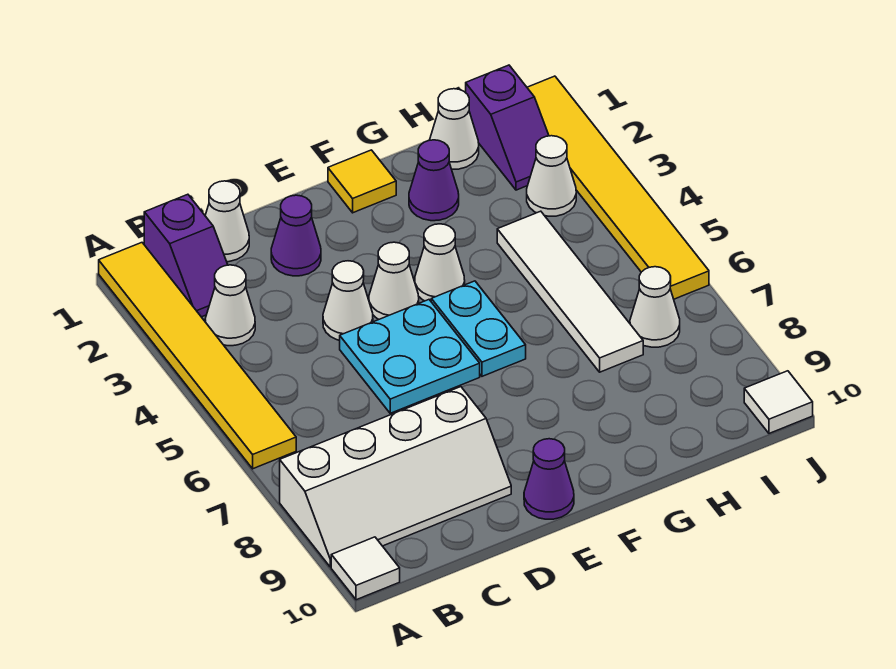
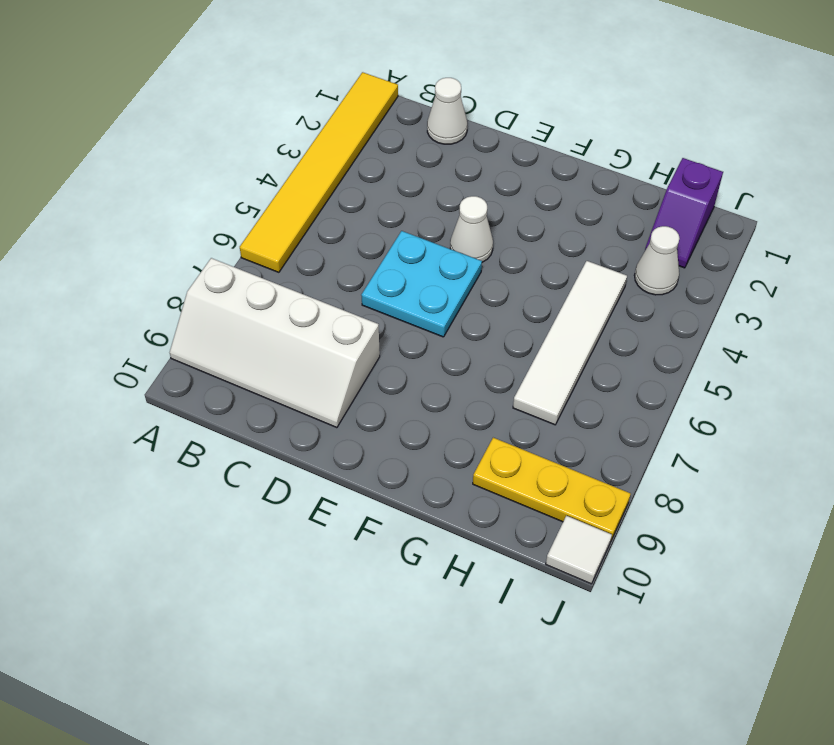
yellow 1x3 plate [473,438,630,540] -> none
none -> white 1x1 tile [331,537,400,600]
none -> purple 1x2 slope [144,194,228,317]
none -> white 1x1 cone [205,265,255,346]

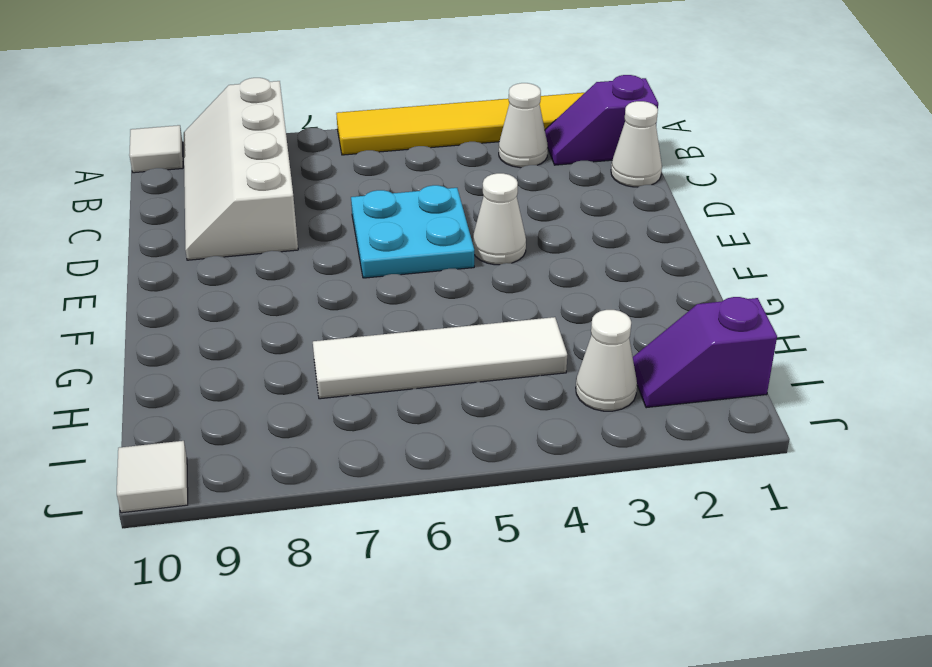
none -> purple 1x1 cone [271,195,321,276]
none -> white 1x1 cone [323,261,373,340]
none -> purple 1x1 cone [524,439,574,519]

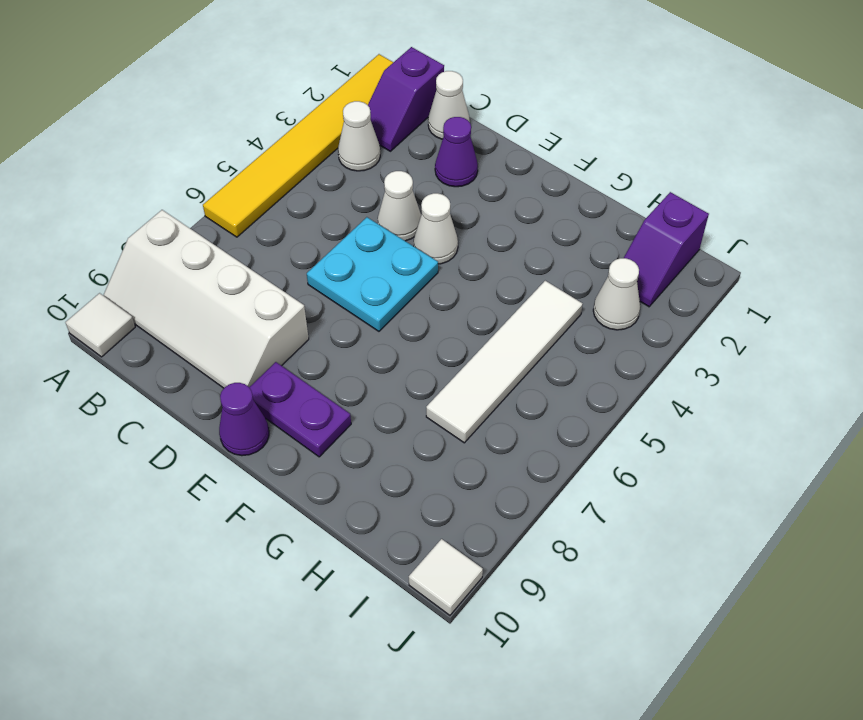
purple 1x2 plate [249,362,351,457] -> none
none -> yellow 1x1 tile [328,150,396,213]
none -> white 1x1 cone [415,224,465,301]
none -> cyan 1x2 plate [431,281,526,376]

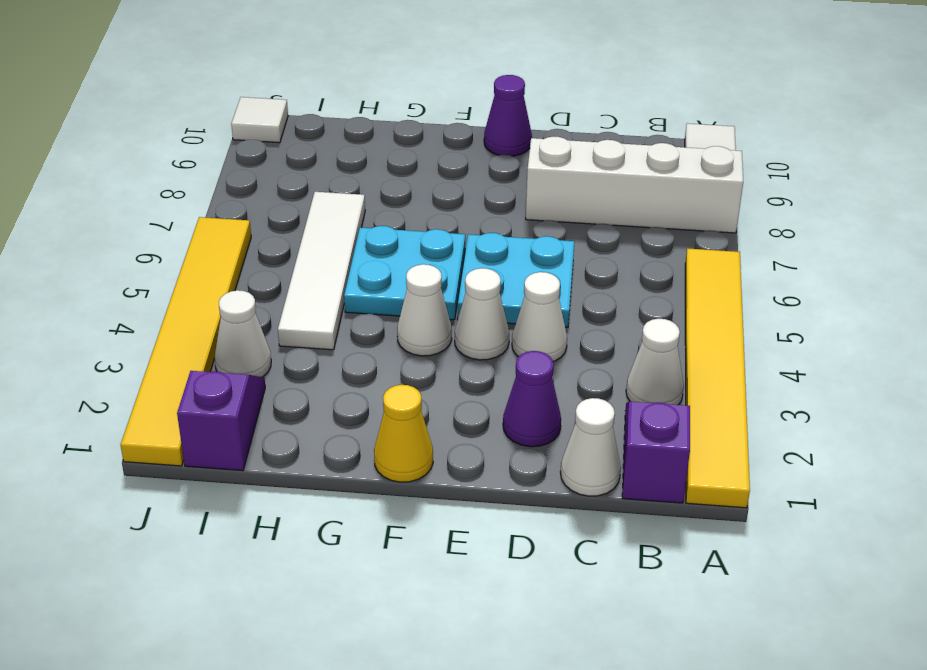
yellow 1x1 cone [374,385,433,482] -> yellow 1x1 tile [328,150,396,213]
cyan 2x2 plate [344,226,465,320] -> cyan 1x2 plate [431,281,526,376]
none -> purple 1x1 cone [409,140,459,221]
none -> white 1x1 cone [430,89,479,169]
none -> white 1x1 cone [630,267,680,347]

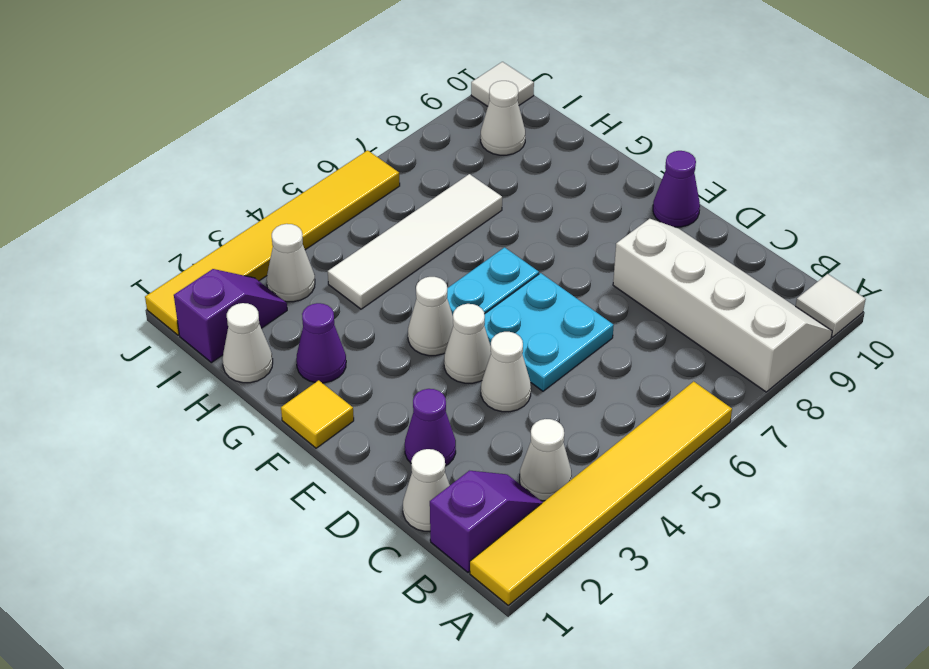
white 1x1 cone [481,81,525,155] -> white 1x1 cone moved to [630,267,680,347]

